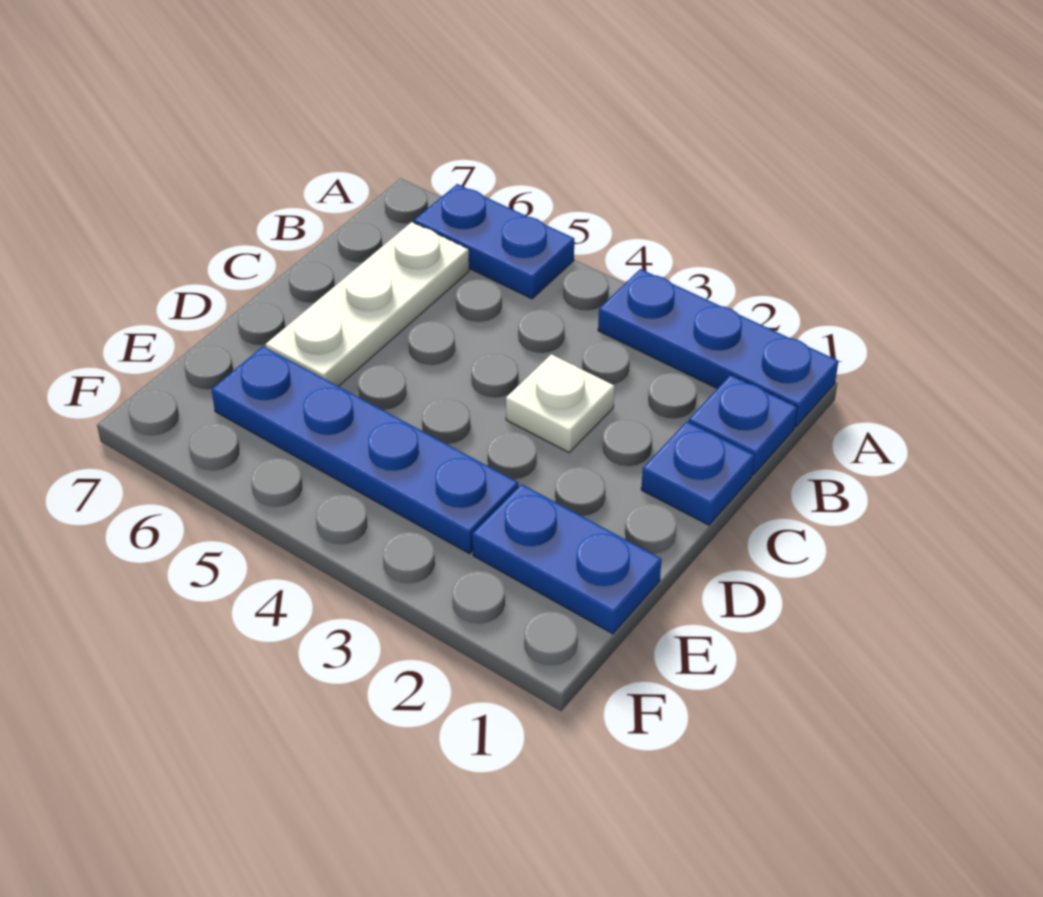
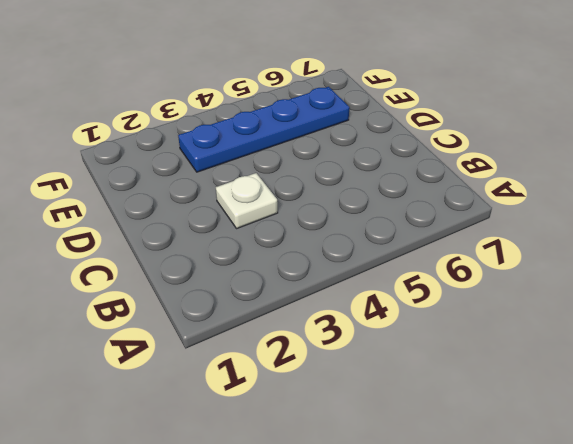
none -> blue 1x3 plate [598,269,838,427]
none -> blue 1x2 plate [414,184,574,299]

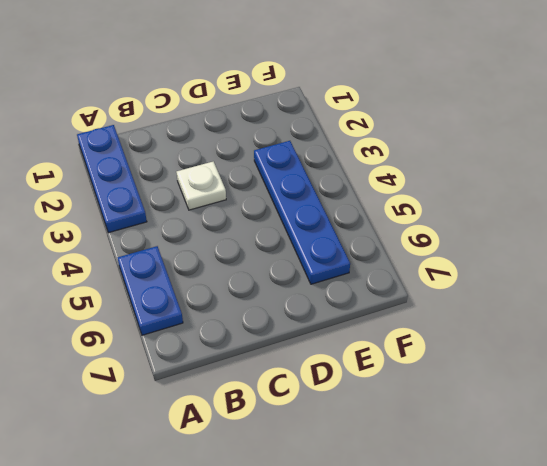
none -> blue 1x1 plate [689,375,797,475]
none -> white 1x3 plate [266,222,469,386]

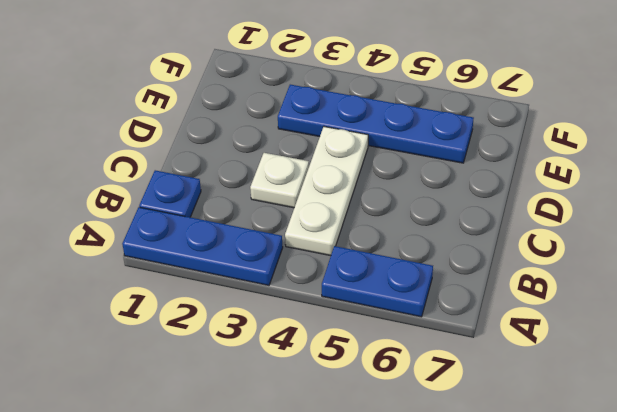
white 1x3 plate [285,127,368,256] -> white 1x3 plate moved to [266,222,469,386]
none -> blue 1x1 plate [641,421,754,525]
none -> blue 1x2 plate [472,484,662,634]

